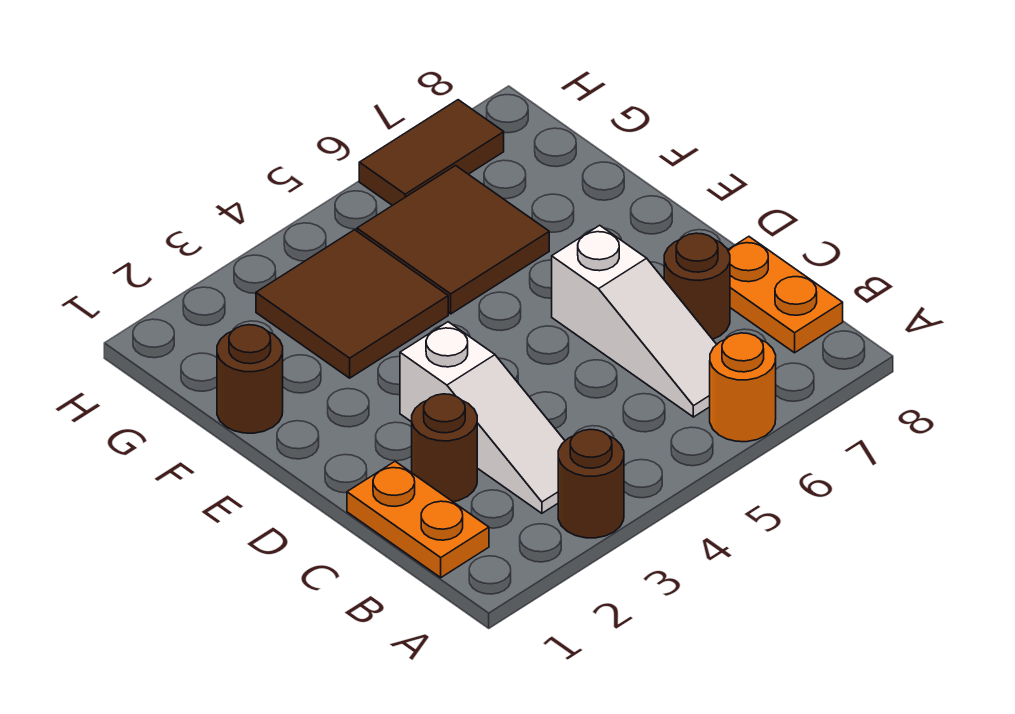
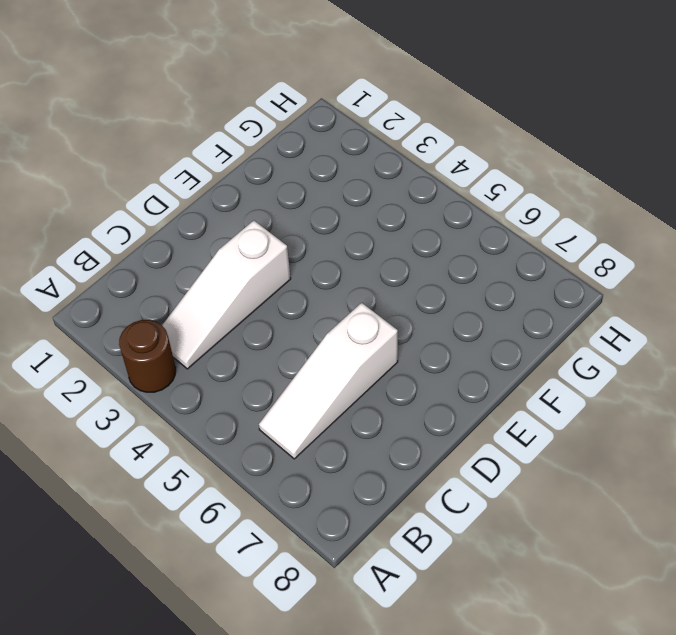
none -> orange 1x1 round brick [710,333,776,442]
none -> orange 1x2 plate [347,461,489,577]
none -> orange 1x2 plate [728,237,843,353]

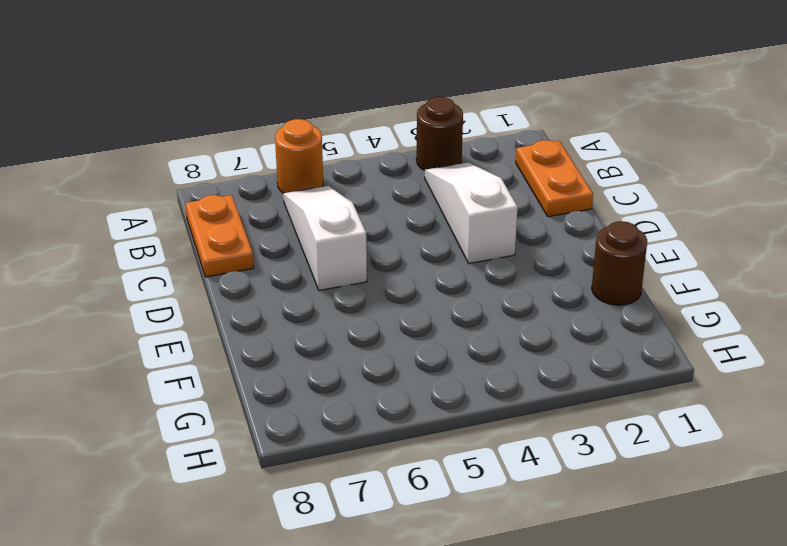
none -> brown 1x1 round brick [412,394,477,502]
none -> brown 1x1 round brick [664,233,730,339]
none -> brown 2x2 tile [256,230,448,378]

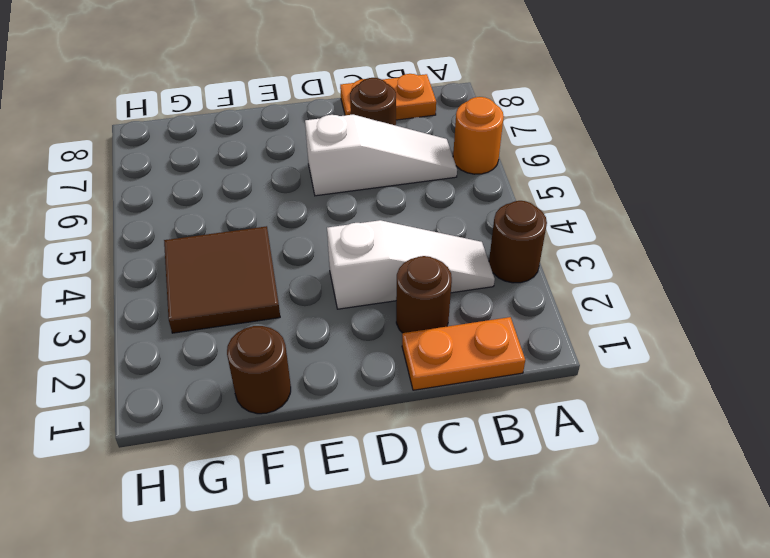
none -> brown 2x2 tile [357,166,549,314]
none -> brown 1x2 tile [359,100,504,205]

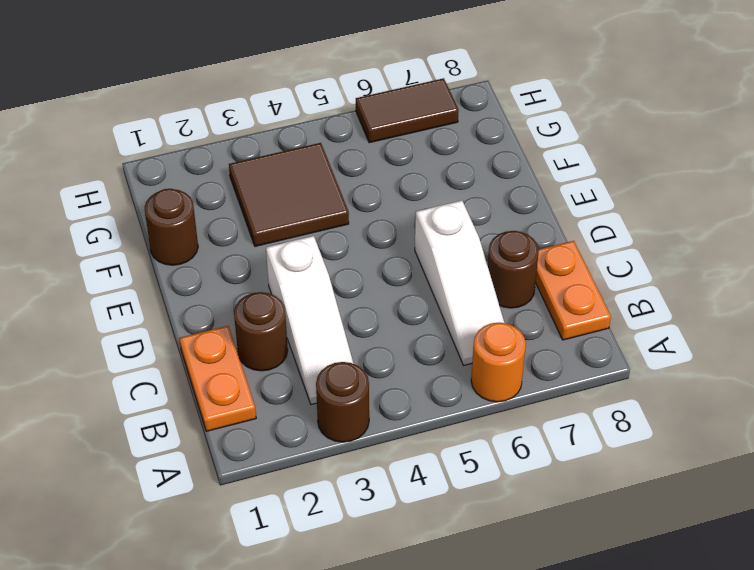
none -> brown 2x2 tile [357,166,549,314]

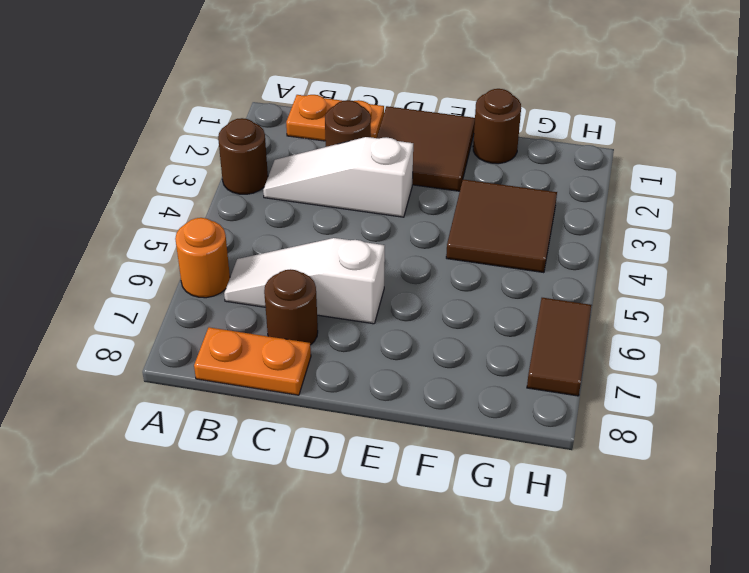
brown 2x2 tile [377,106,475,191] -> brown 2x2 tile moved to [357,166,549,314]

